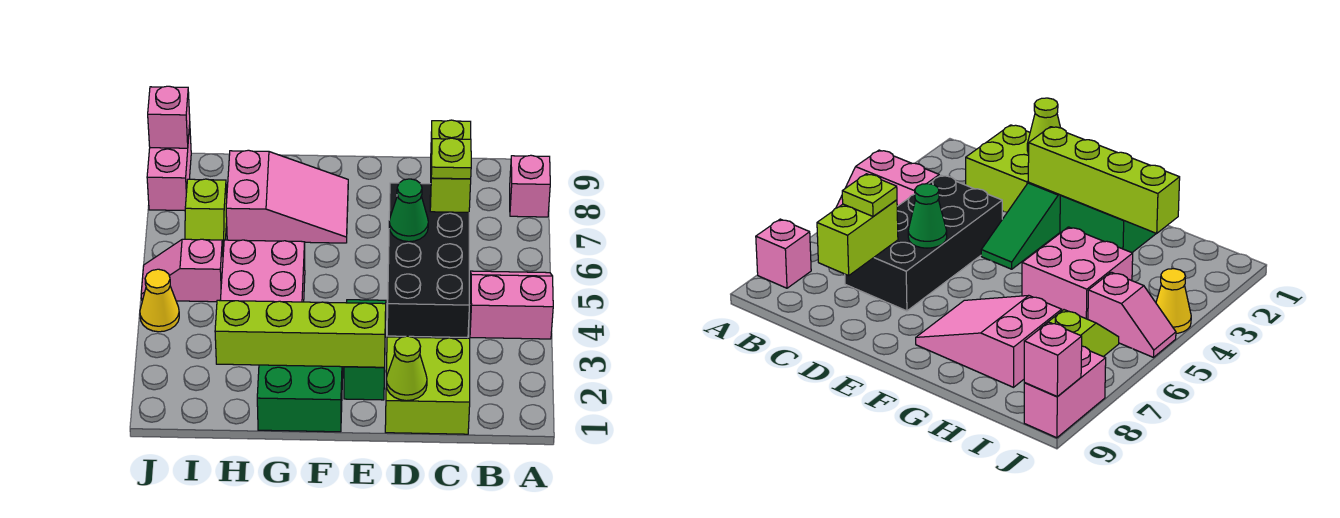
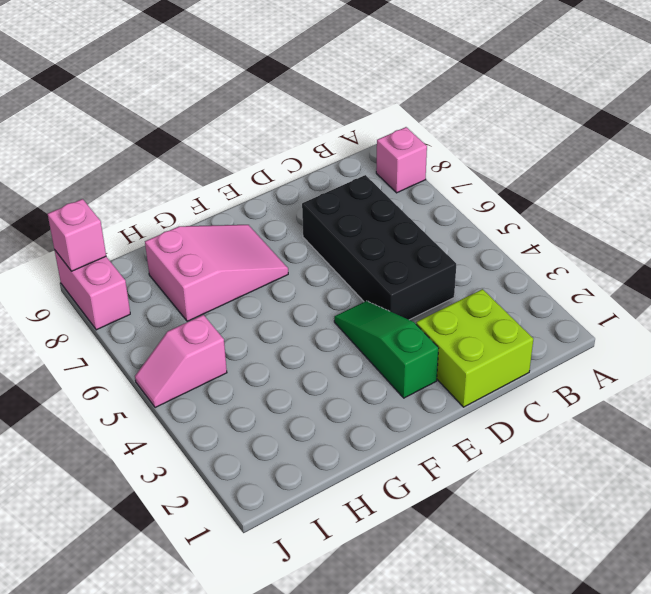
none -> pink 2x2 slope [470,271,553,339]
none -> green 2x2 brick [257,365,343,432]
none -> pink 2x2 brick [220,240,305,302]

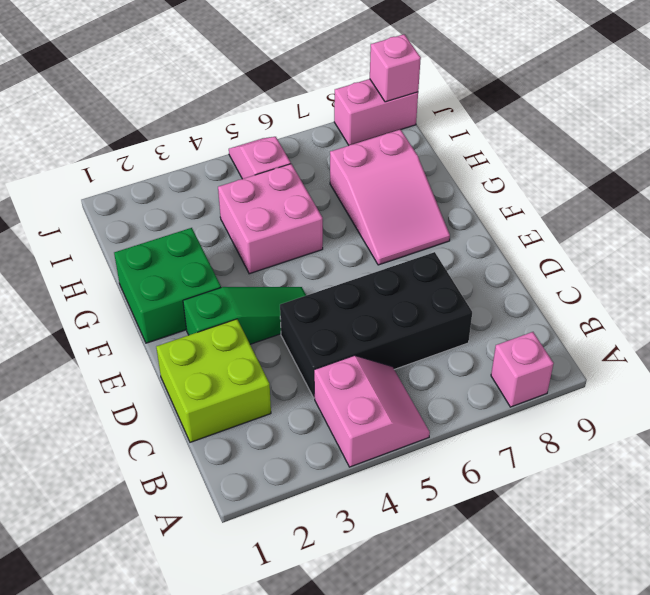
none -> lime 1x2 slope [185,179,227,252]
none -> yellow 1x1 cone [140,269,179,332]
none -> lime 1x2 brick [430,120,471,212]

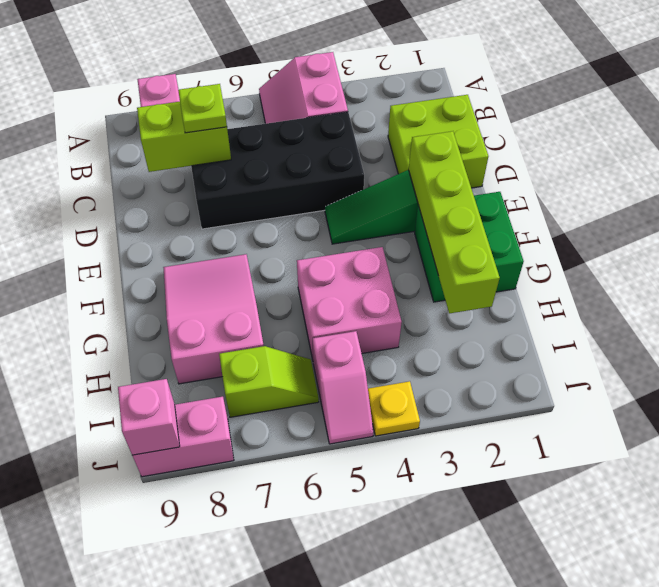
yellow 1x1 plate [368,381,420,436] -> yellow 1x1 cone [140,269,179,332]
none -> lime 1x1 cone [386,336,427,401]
none -> green 1x1 cone [389,179,428,242]

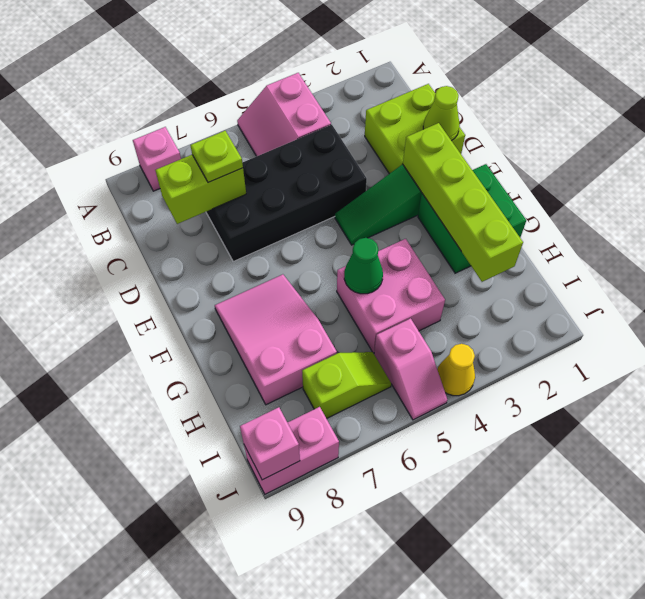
green 1x1 cone [344,238,383,294] -> green 1x1 cone moved to [389,179,428,242]

